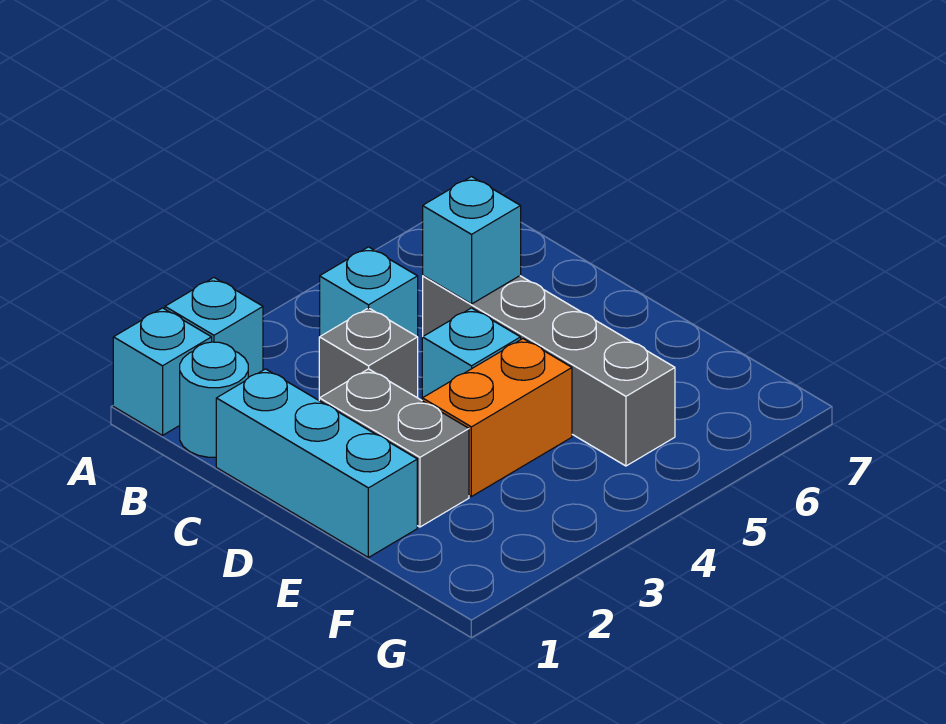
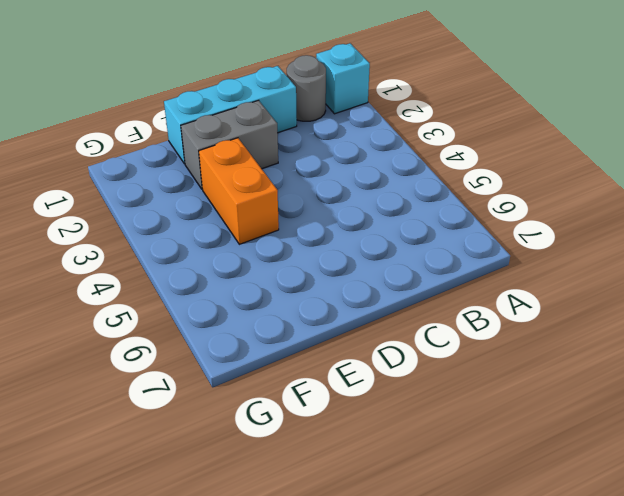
grey 1x1 round brick [287,55,326,121] -> cyan 1x1 round brick [180,342,248,457]
none -> cyan 1x1 brick [165,278,263,378]
none -> cyan 1x1 brick [320,247,418,337]

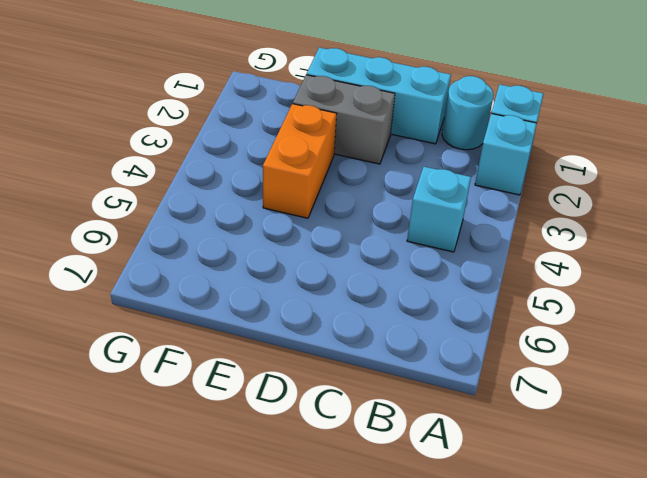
none -> grey 1x1 brick [319,308,418,398]
none -> grey 1x4 brick [423,276,675,466]

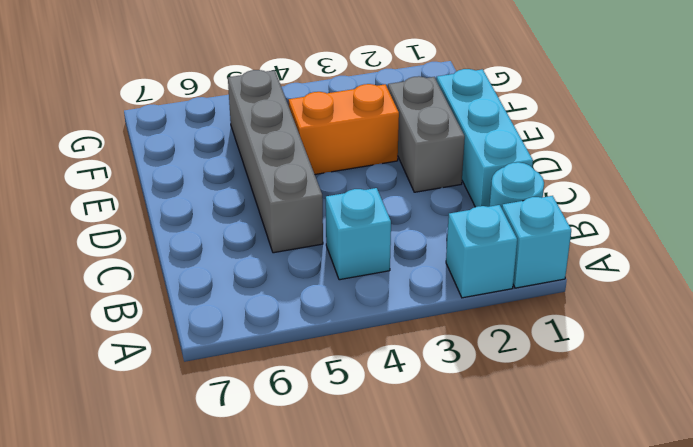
none -> grey 1x1 brick [319,308,418,398]
none -> cyan 1x1 brick [422,308,521,398]

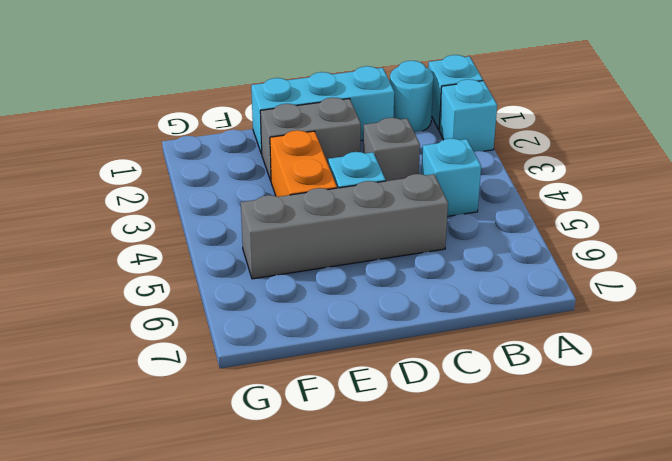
none -> cyan 1x1 brick [423,177,521,304]

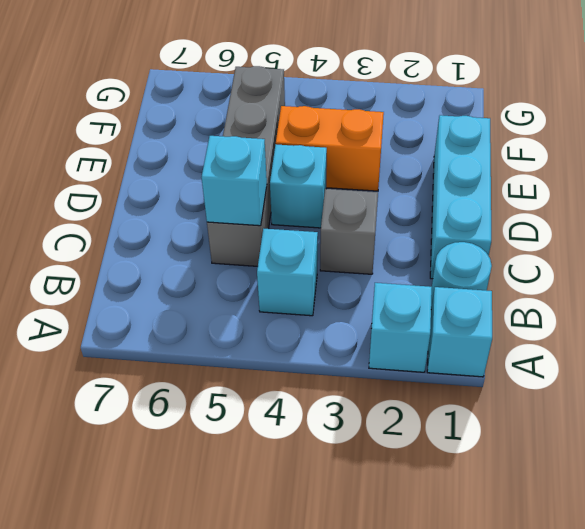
none -> grey 1x2 brick [319,369,469,527]

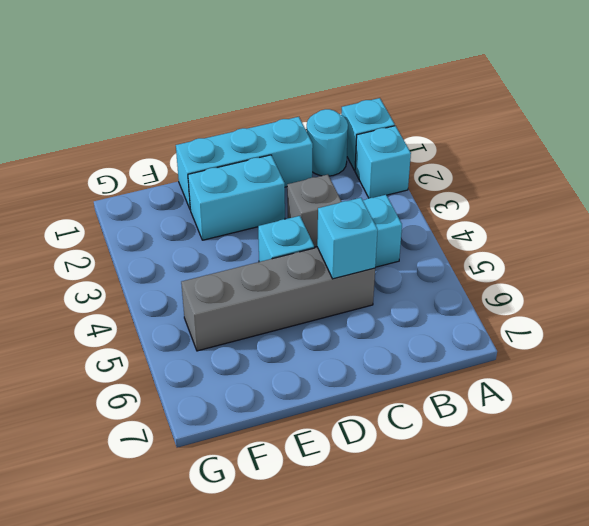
cyan 1x2 brick [188,155,285,240] -> grey 1x2 brick [319,369,469,527]
none -> orange 1x2 brick [422,339,572,497]

